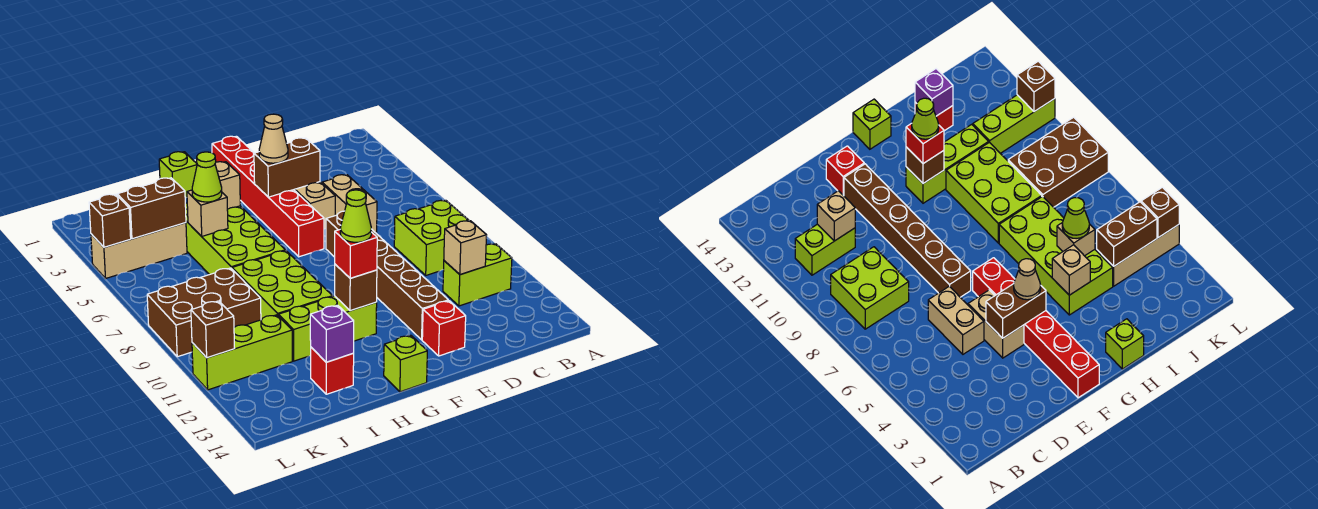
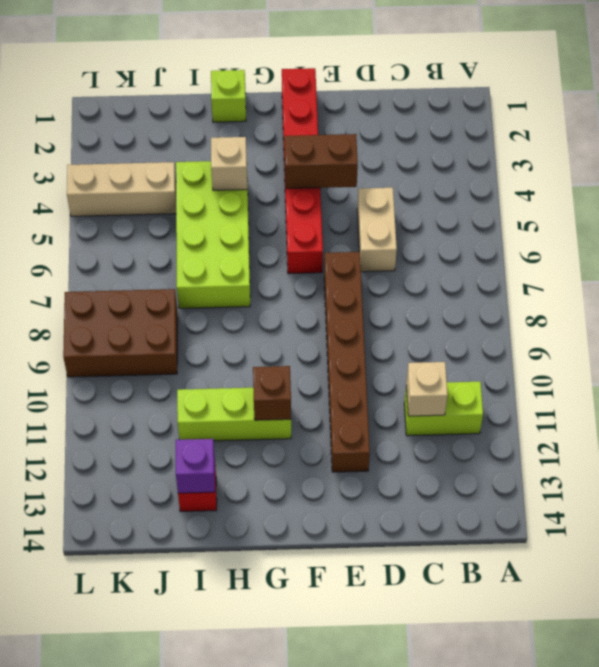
none -> lime 2x2 brick [394,200,469,275]
none -> tan 1x2 brick [294,182,335,229]
none -> red 1x1 brick [422,301,466,356]

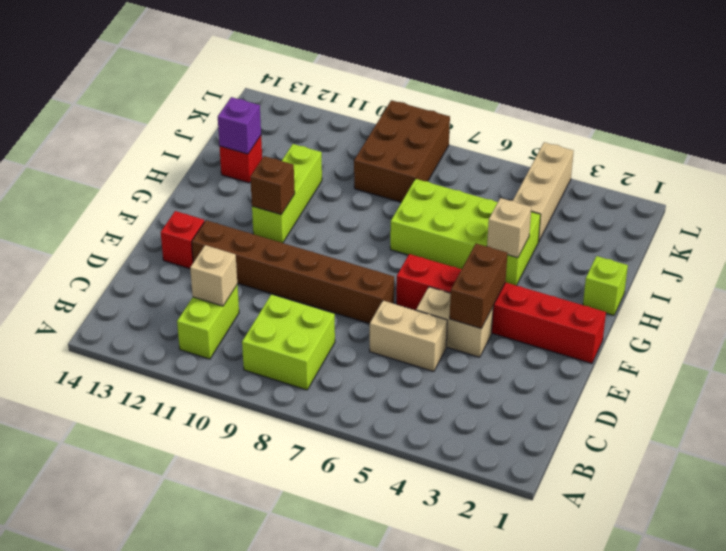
none -> lime 1x1 brick [384,335,427,392]
none -> lime 2x3 brick [232,251,332,320]
none -> lime 1x3 brick [192,315,292,390]

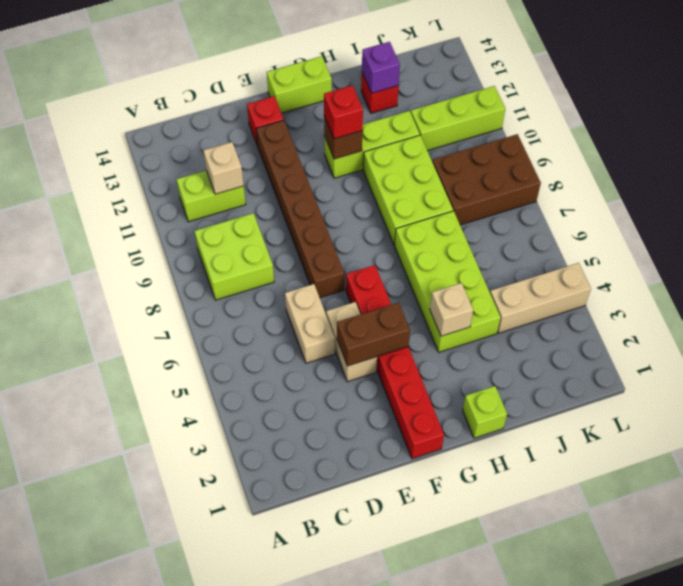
lime 1x2 brick [267,56,332,113] -> lime 1x1 brick [384,335,427,392]
none -> tan 1x1 brick [187,190,228,236]
none -> brown 1x2 brick [117,178,186,239]
none -> brown 1x1 brick [89,194,131,247]

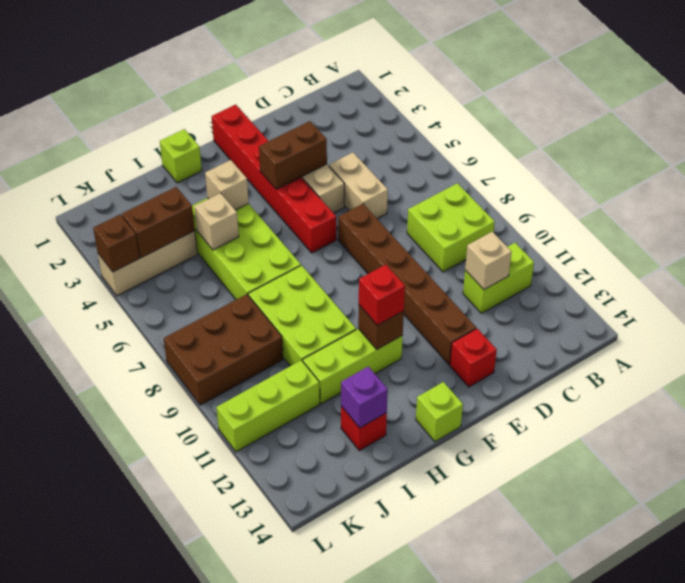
none -> brown 1x1 brick [191,301,234,358]
none -> tan 1x1 cone [259,114,288,163]
none -> lime 1x1 cone [192,152,222,202]

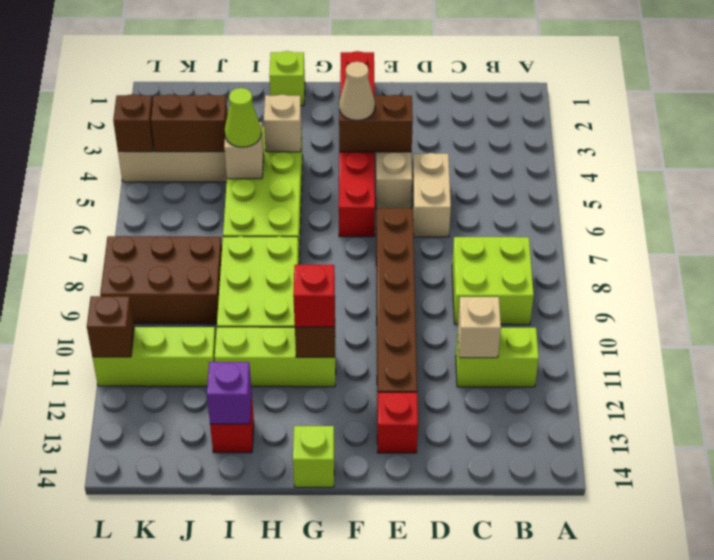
none -> lime 1x1 cone [340,190,371,242]

